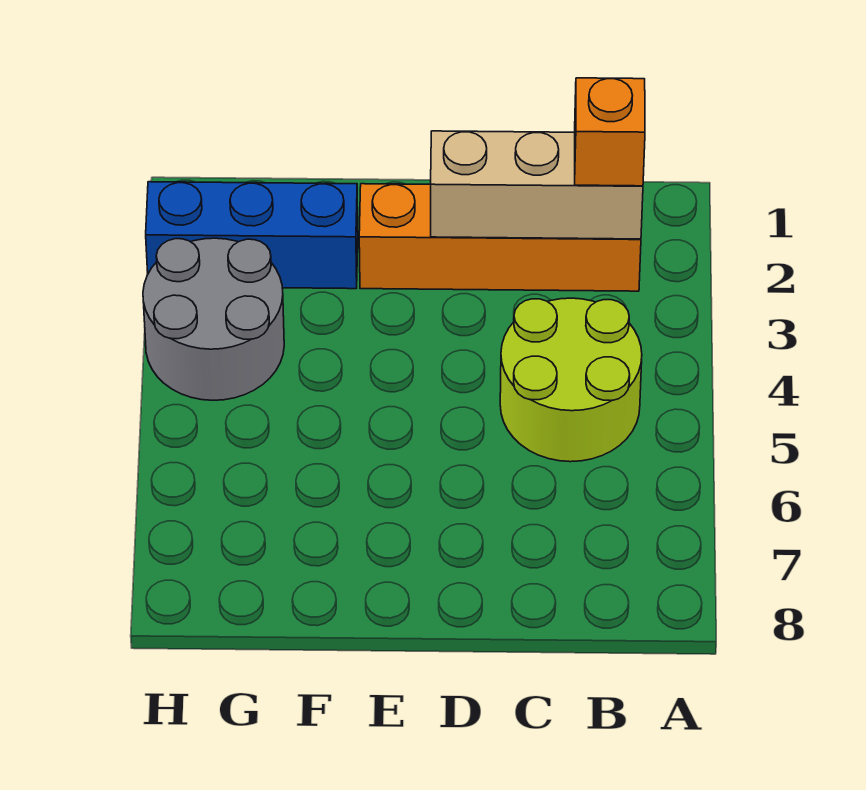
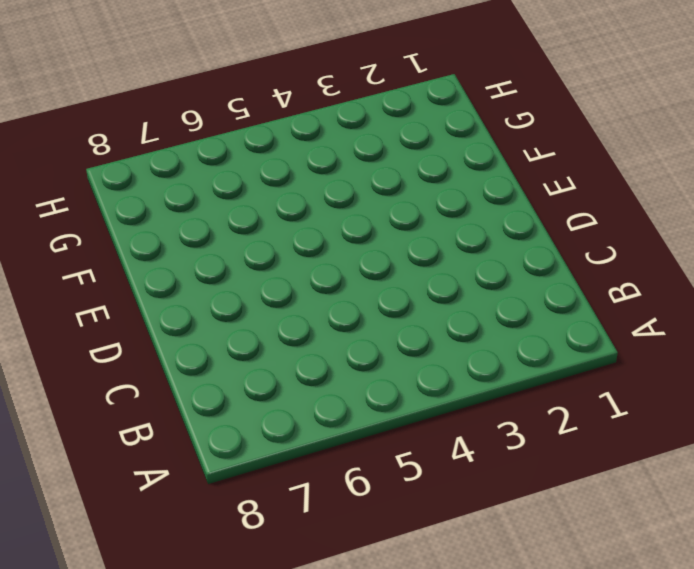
none -> orange 1x4 brick [359,184,641,291]
none -> lime 2x2 round brick [500,298,642,462]

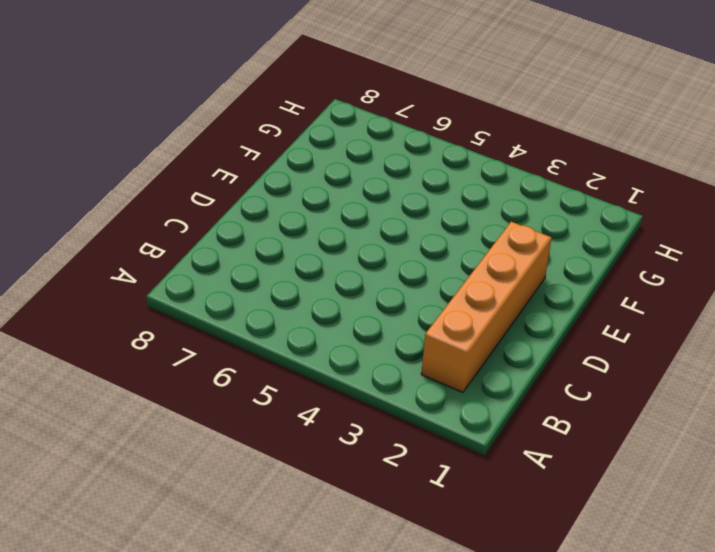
none -> lime 2x2 round brick [500,298,642,462]
none -> blue 1x3 brick [146,182,358,289]

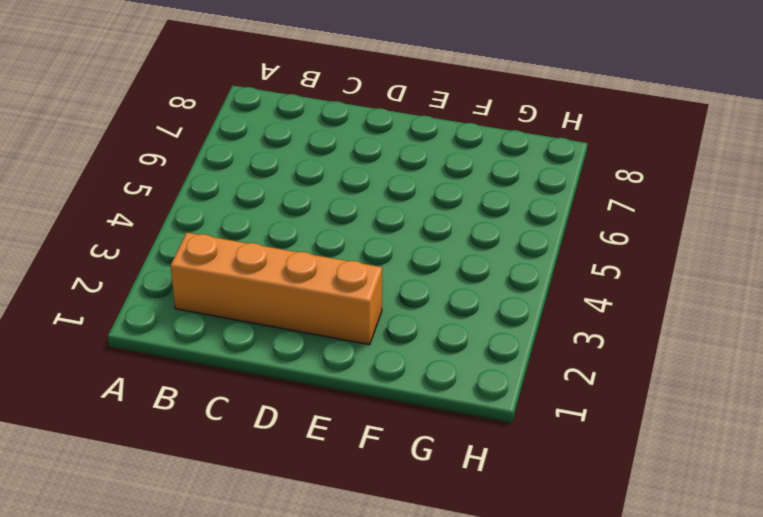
none -> lime 2x2 round brick [500,298,642,462]
none -> blue 1x3 brick [146,182,358,289]

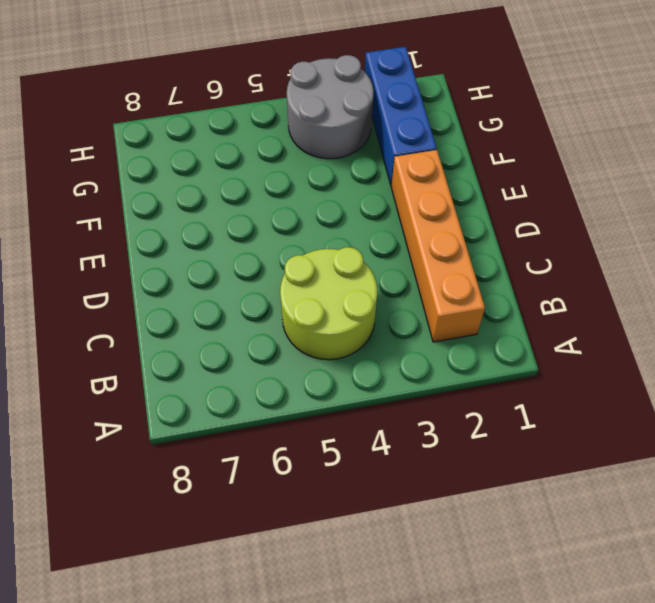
none -> tan 1x3 brick [431,131,643,239]
none -> orange 1x1 brick [575,78,645,186]

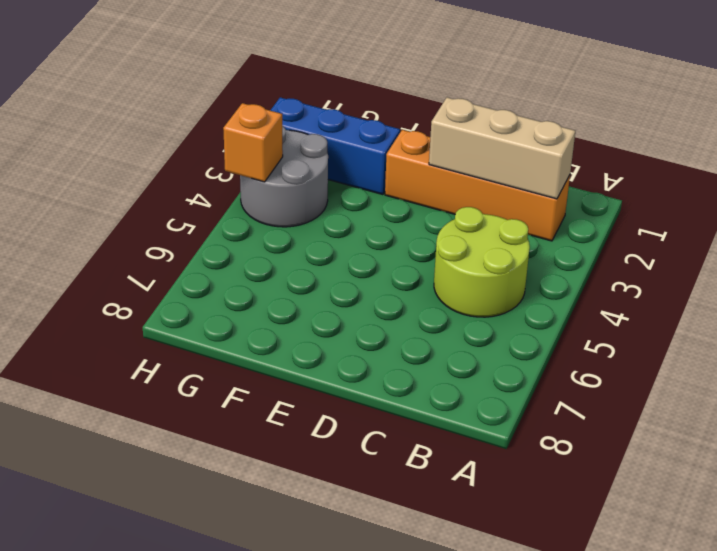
orange 1x1 brick [223,103,283,182] -> orange 1x1 brick moved to [575,78,645,186]

